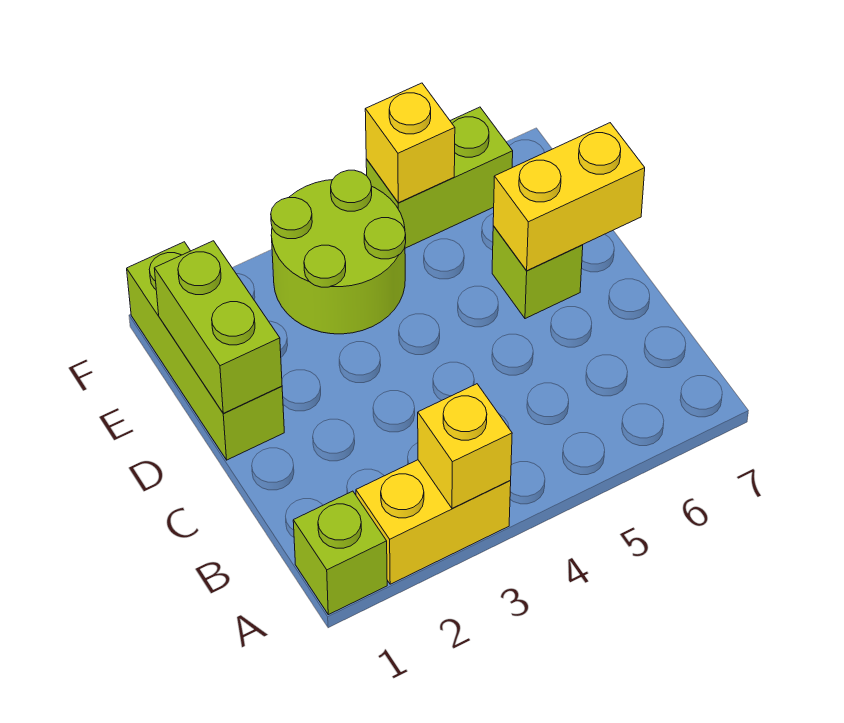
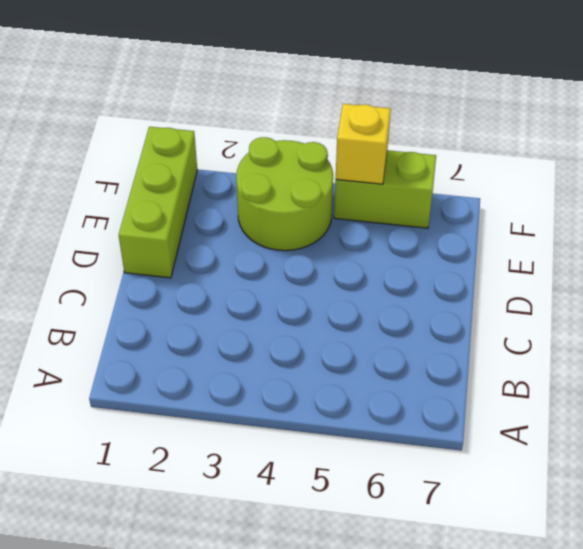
none -> lime 1x1 brick [293,491,387,615]
none -> yellow 1x2 brick [356,460,511,584]

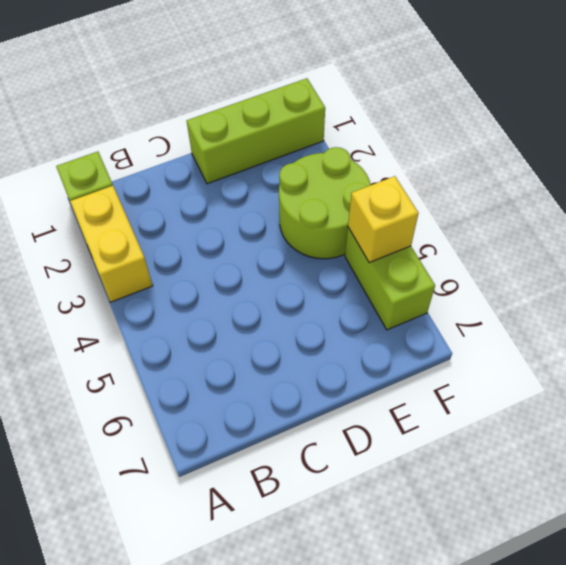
none -> lime 1x1 brick [492,226,583,319]
none -> yellow 1x1 brick [418,384,512,508]

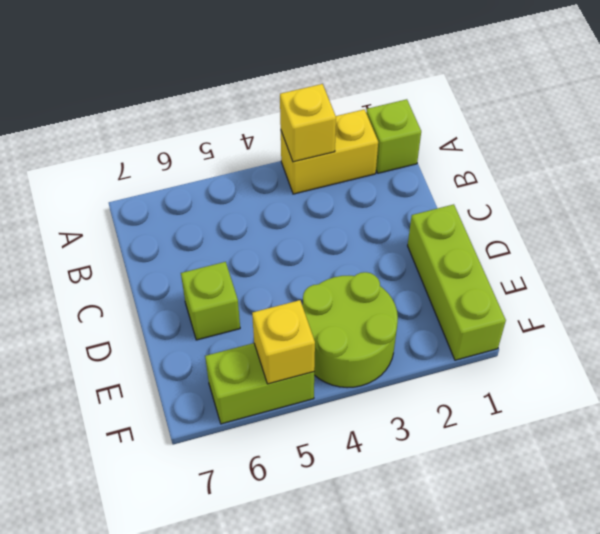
none -> lime 1x2 brick [154,241,282,413]
none -> yellow 1x2 brick [493,123,645,271]

